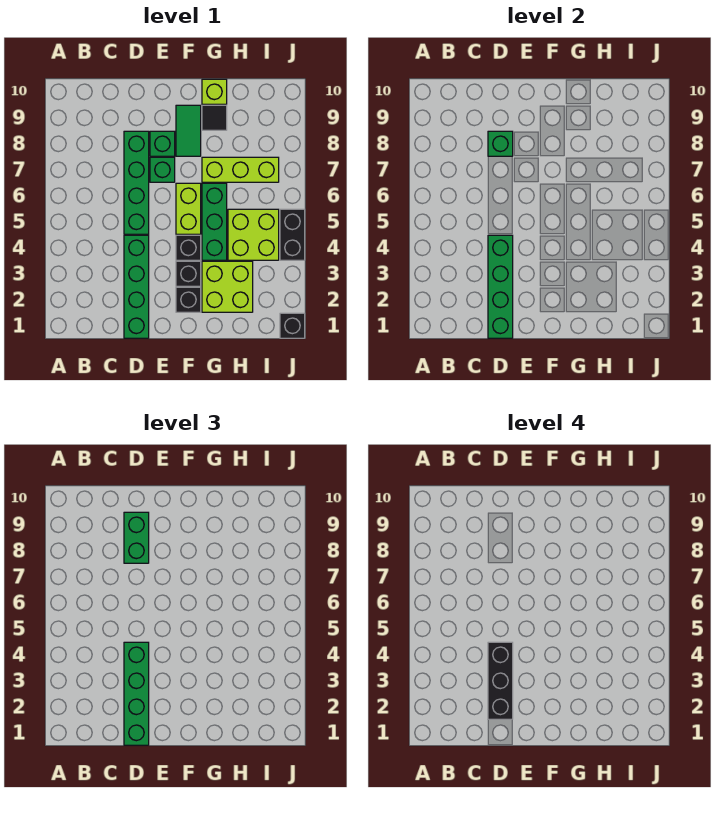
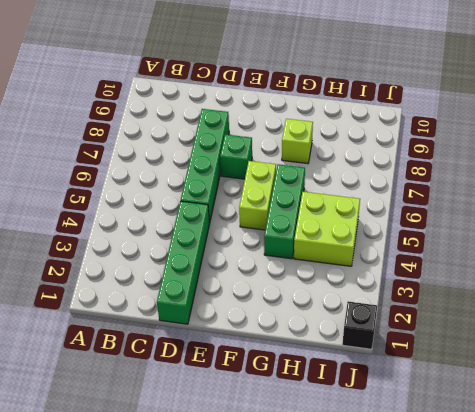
lime 1x1 brick [282,119,313,164] -> lime 1x1 brick moved to [202,79,227,104]
none -> green 1x1 brick [150,131,175,156]
none -> black 1x1 brick [176,287,201,312]
none -> black 1x1 brick [176,261,201,286]

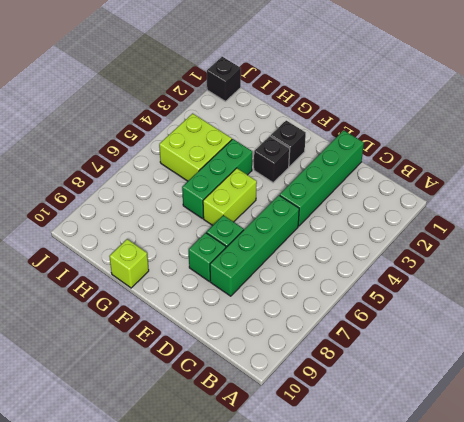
none -> black 1x1 brick [176,235,201,260]
none -> green 1x2 tile [176,105,201,156]
none -> lime 2x2 brick [202,261,253,312]

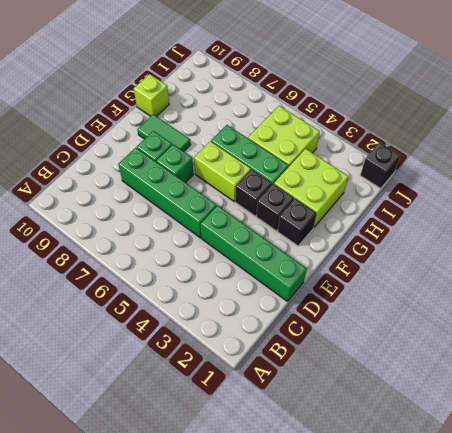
none -> lime 1x3 brick [202,157,279,182]
none -> black 1x1 tile [202,105,227,130]
none -> black 1x2 brick [280,209,305,260]

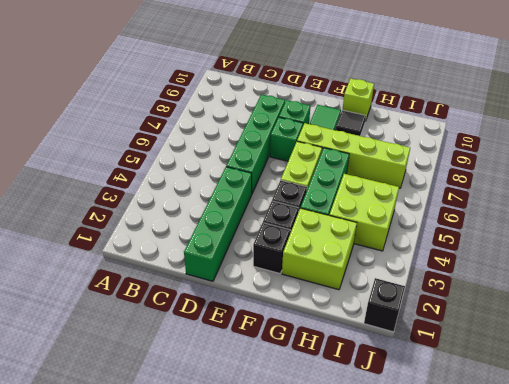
lime 1x4 brick [297,123,410,188] -> lime 1x3 brick [202,157,279,182]
none -> black 1x2 brick [280,209,305,260]
none -> green 1x4 brick [488,235,513,338]
none -> green 1x1 brick [488,131,513,156]

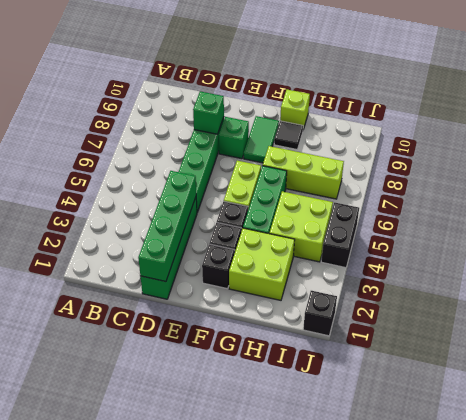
none -> green 1x1 brick [150,157,175,182]
none -> green 1x4 brick [124,642,149,745]
none -> green 1x2 brick [124,512,149,563]

